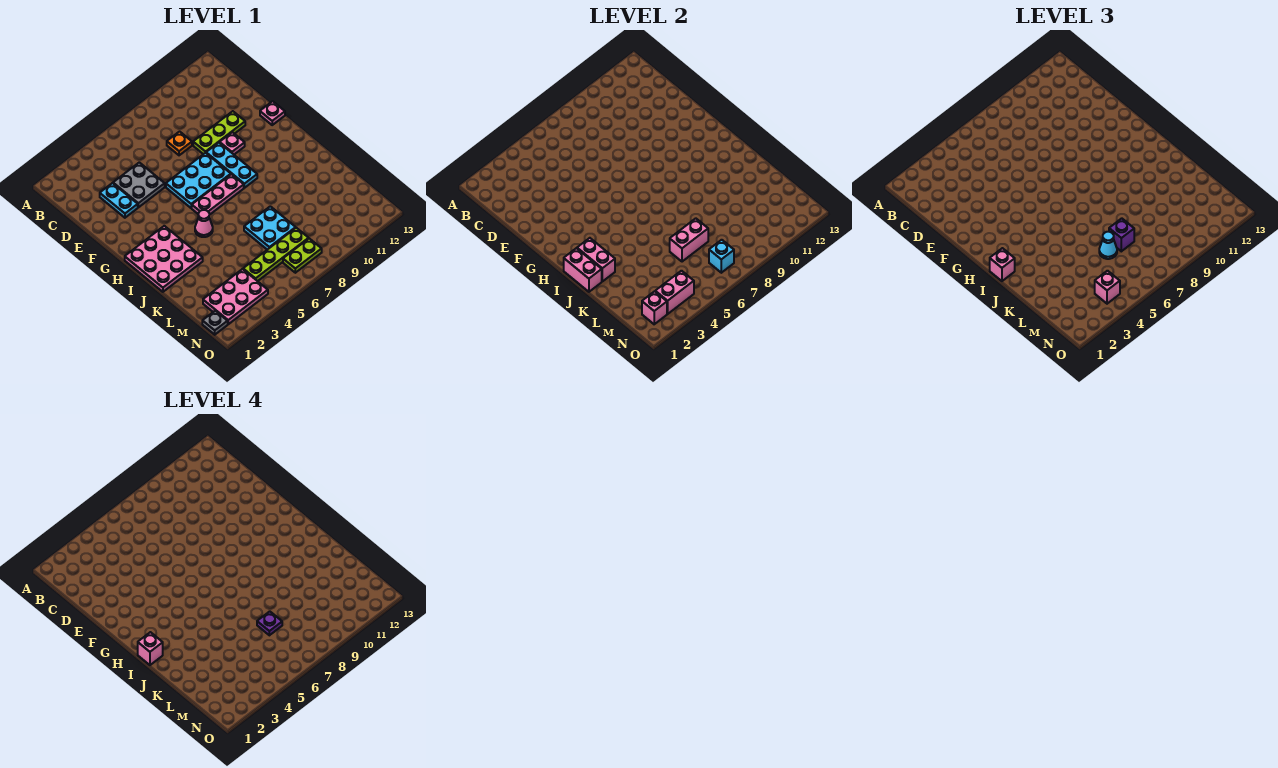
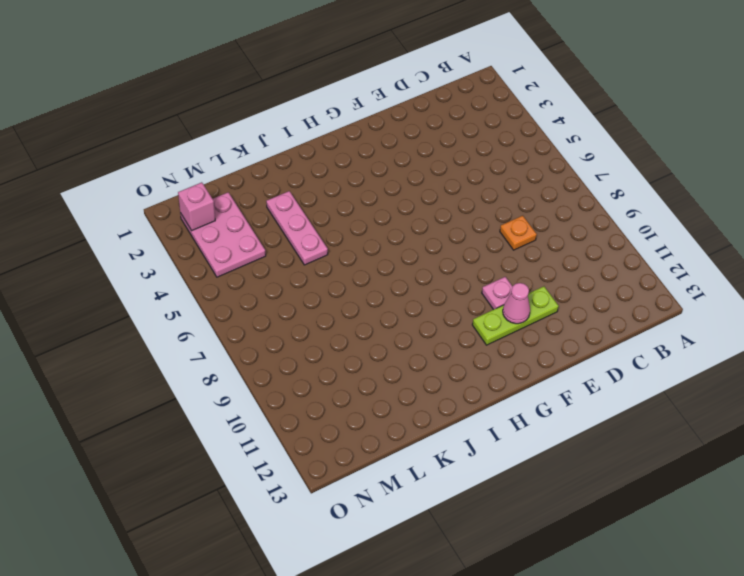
lime 1x3 plate [472,286,559,345] -> lime 1x3 plate turned to [193,111,245,154]
pink 1x1 cone [503,283,530,324] -> pink 1x1 cone moved to [195,210,213,237]
pink 1x3 plate [266,191,328,265] -> pink 1x3 plate moved to [192,174,244,215]
none -> cyan 1x2 plate [100,183,138,218]
none -> grey 2x2 plate [113,162,165,207]
none -> cyan 2x3 plate [166,153,231,208]

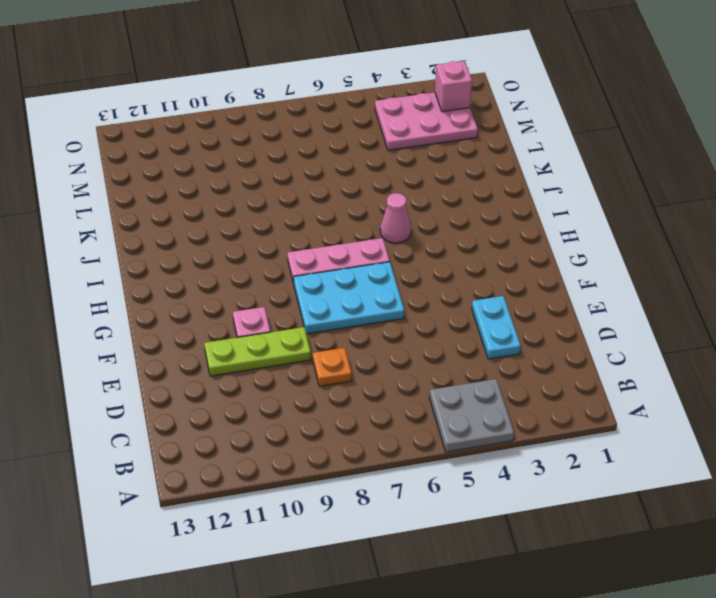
grey 2x2 plate [429,379,514,452] -> grey 2x2 plate moved to [113,162,165,207]
none -> cyan 1x3 plate [206,143,257,188]
none -> pink 1x1 plate [260,101,285,125]
none -> pink 3x3 plate [125,226,203,292]

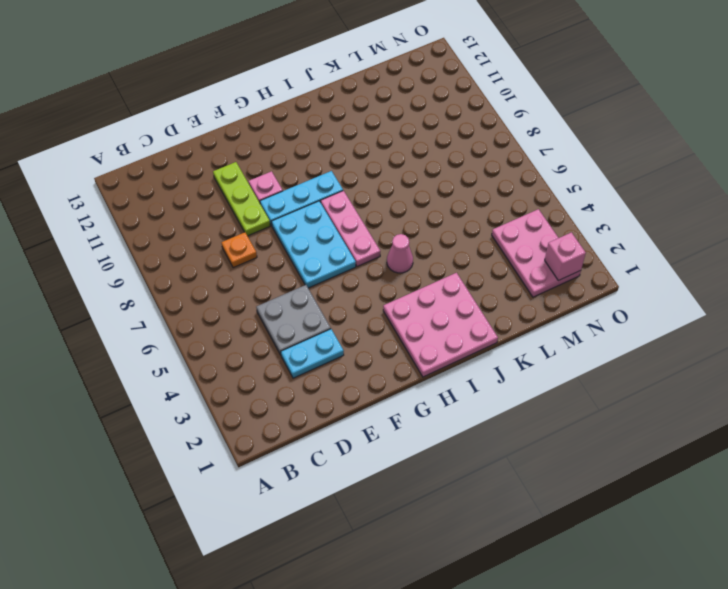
none -> pink 1x1 plate [260,101,285,125]
none -> cyan 2x2 plate [244,206,296,250]
none -> lime 1x4 plate [243,228,309,281]

